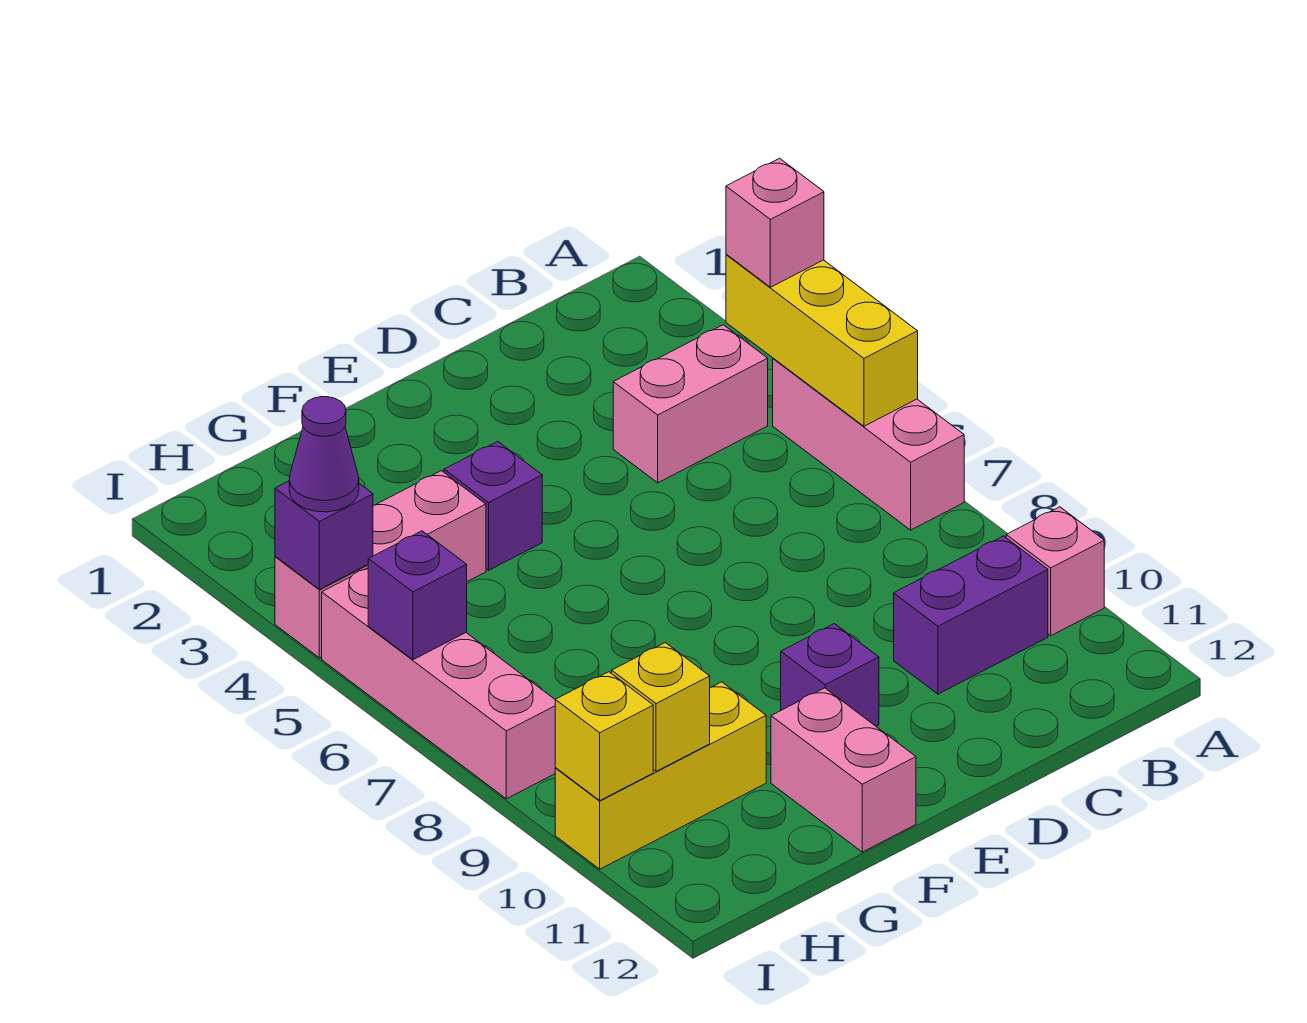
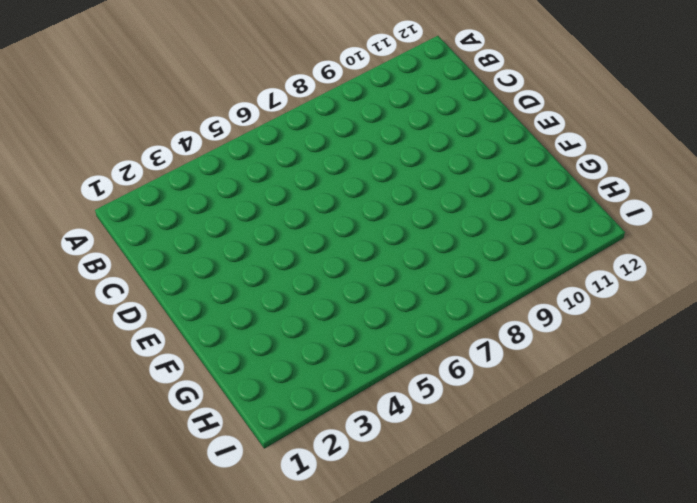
none -> pink 1x3 brick [773,358,964,530]
none -> pink 1x1 brick [1006,507,1104,636]
none -> pink 1x2 brick [613,325,768,483]

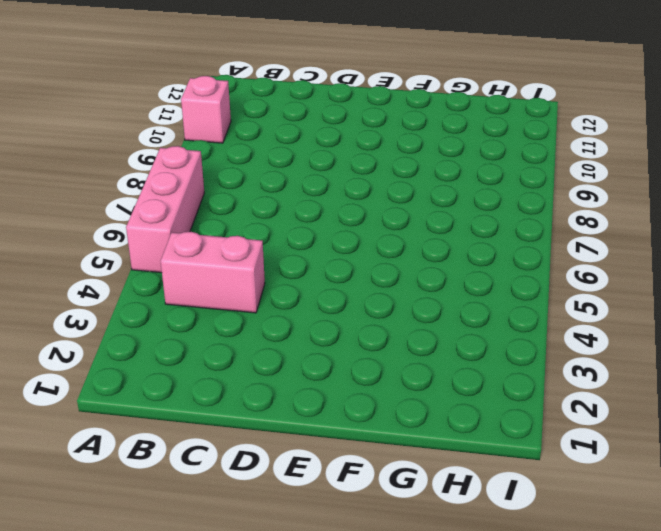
none -> purple 1x2 brick [894,536,1048,694]
none -> purple 1x1 brick [781,624,879,726]
none -> purple 1x1 brick [444,442,542,570]

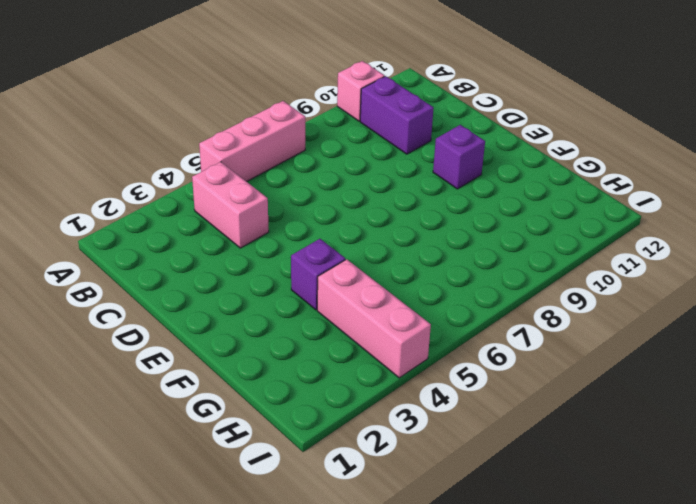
none -> pink 1x2 brick [771,688,916,852]
none -> yellow 1x3 brick [555,682,766,869]
none -> pink 1x4 brick [322,568,556,799]

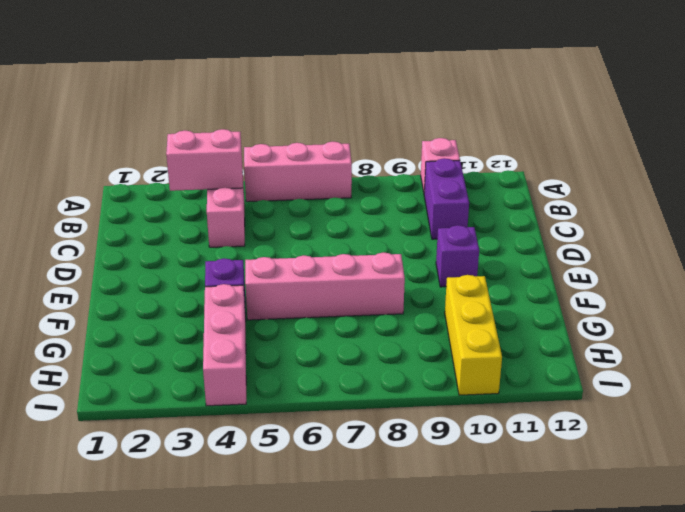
pink 1x2 brick [166,129,243,191] -> pink 1x2 brick moved to [771,688,916,852]
pink 1x4 brick [245,252,405,320] -> pink 1x4 brick moved to [322,568,556,799]
none -> yellow 1x3 brick [726,254,918,426]
none -> yellow 1x1 brick [612,643,710,771]
none -> purple 1x1 brick [275,481,373,589]

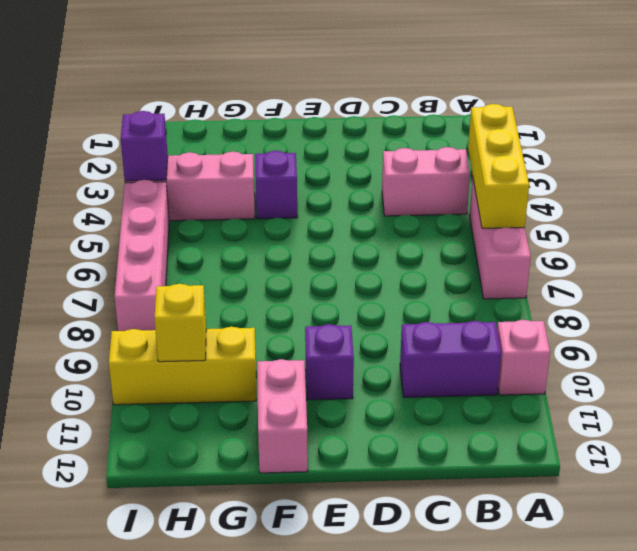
none -> purple 1x1 brick [368,531,467,660]
none -> yellow 1x1 brick [555,672,653,800]
none -> pink 1x1 brick [726,158,824,287]

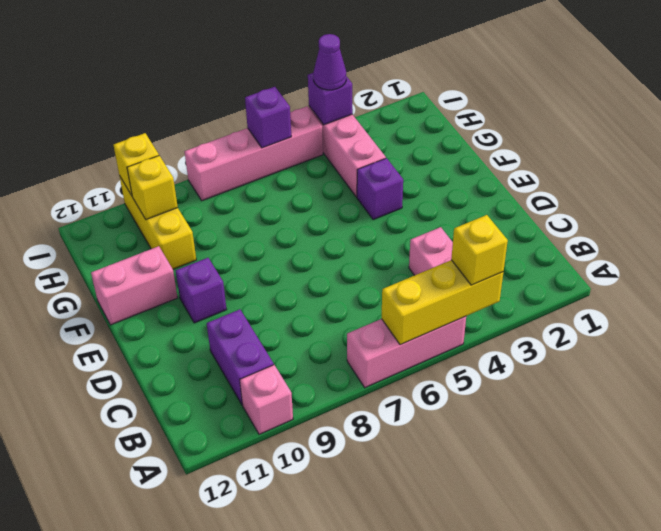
yellow 1x1 brick [451,215,508,285] -> pink 1x1 brick [726,158,824,287]

